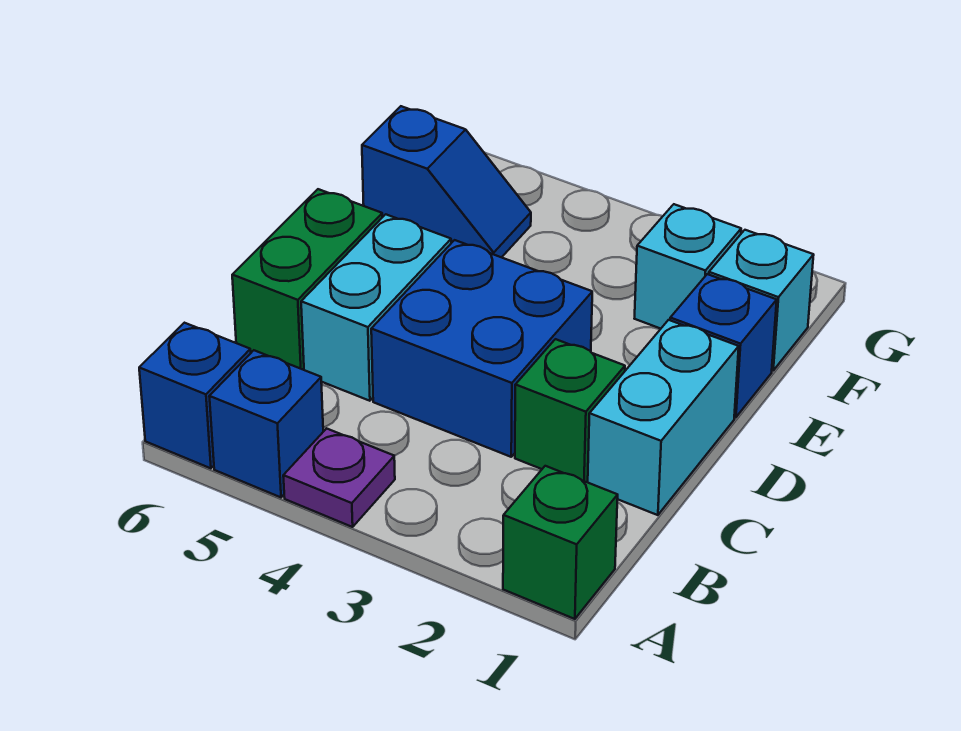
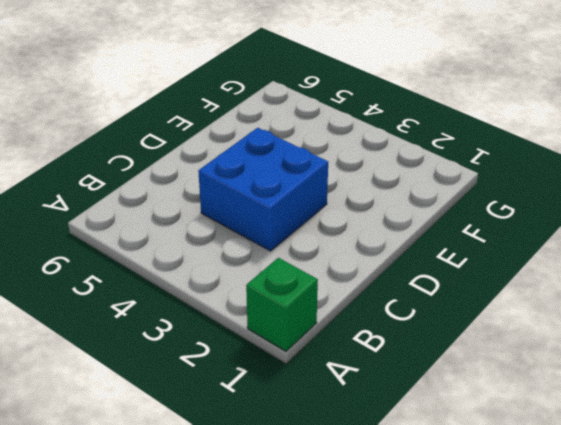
none -> purple 1x1 plate [283,428,395,527]
none -> blue 1x1 brick [209,350,323,497]
none -> blue 1x1 brick [139,323,251,468]

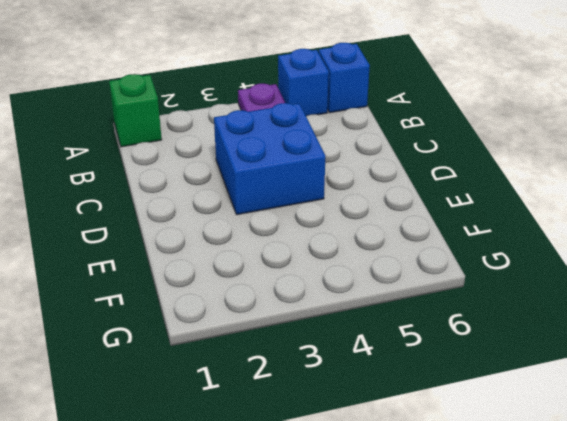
none -> cyan 1x2 brick [588,320,739,515]
none -> green 1x1 brick [515,339,625,482]
none -> cyan 1x2 brick [301,214,451,401]

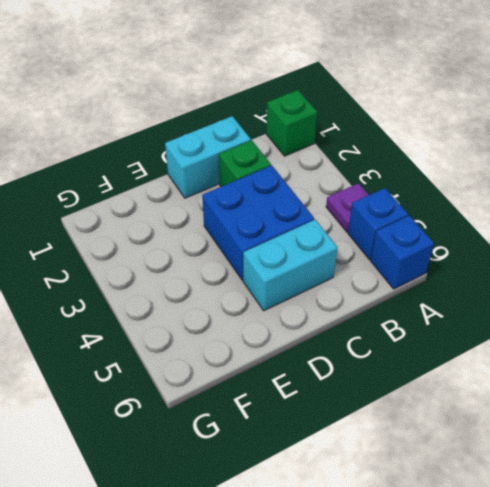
none -> green 1x2 brick [232,189,382,370]
none -> blue 1x1 brick [670,274,777,417]
none -> cyan 1x1 brick [709,230,814,371]

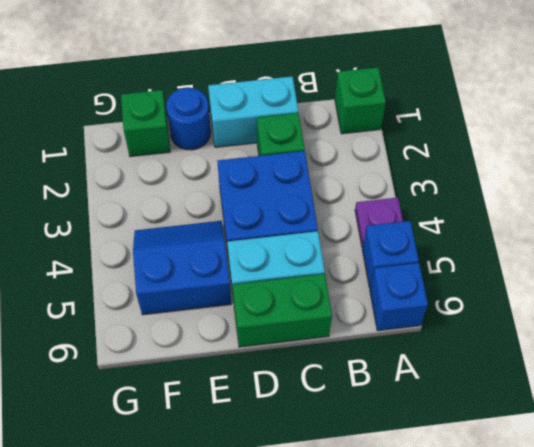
blue 1x1 round brick [166,88,211,150] -> blue 1x1 brick [670,274,777,417]
blue 2x2 slope [133,221,231,315] -> blue 1x2 slope [362,106,531,257]
green 1x1 brick [121,90,170,157] -> cyan 1x1 brick [709,230,814,371]
none -> cyan 1x1 brick [634,204,741,329]

